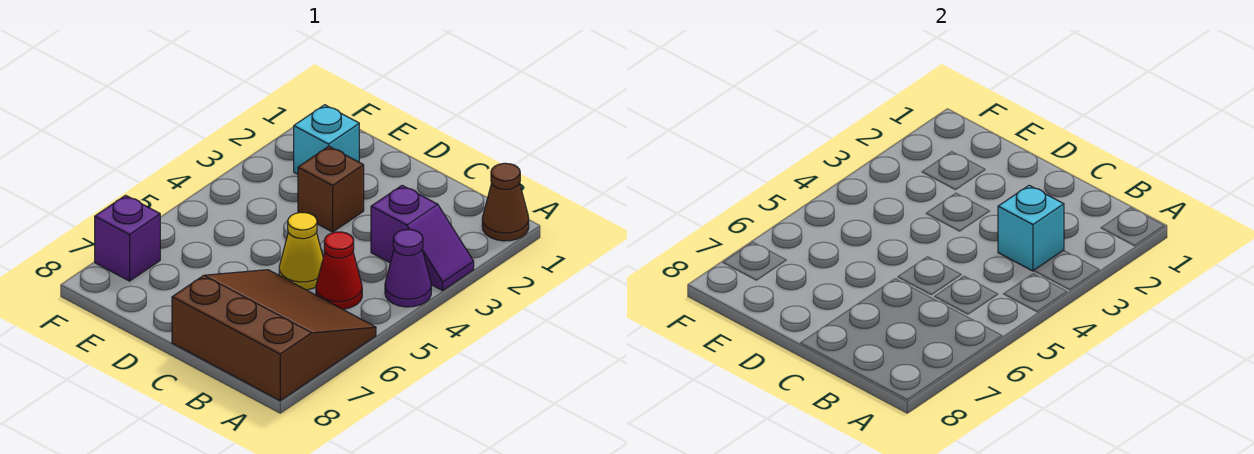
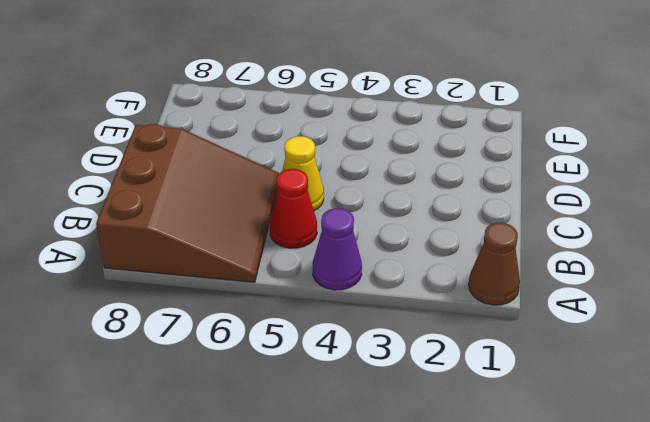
none -> purple 1x2 slope [371,185,474,291]
none -> brown 1x1 brick [298,146,364,232]

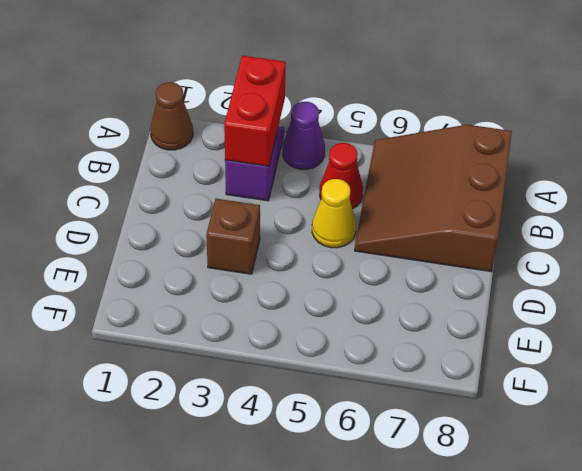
red 1x2 brick [224,56,286,166] -> cyan 1x1 brick [998,185,1064,271]
none -> cyan 1x1 brick [294,105,359,174]
none -> purple 1x1 brick [95,195,160,281]

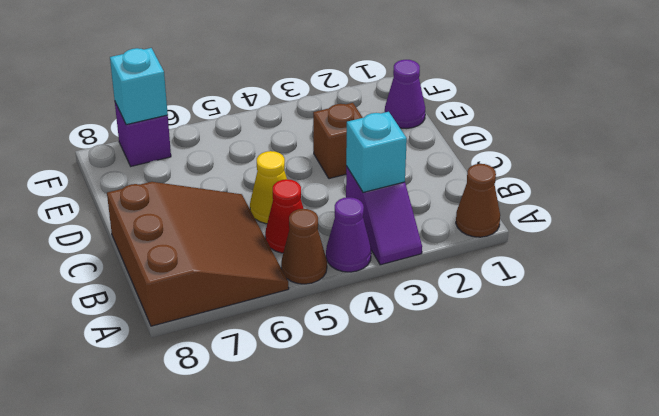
brown 1x1 cone [281,209,327,284] -> none
purple 1x1 cone [385,60,425,128] -> none
cyan 1x1 brick [110,48,168,125] -> cyan 1x1 brick moved to [294,105,359,174]

